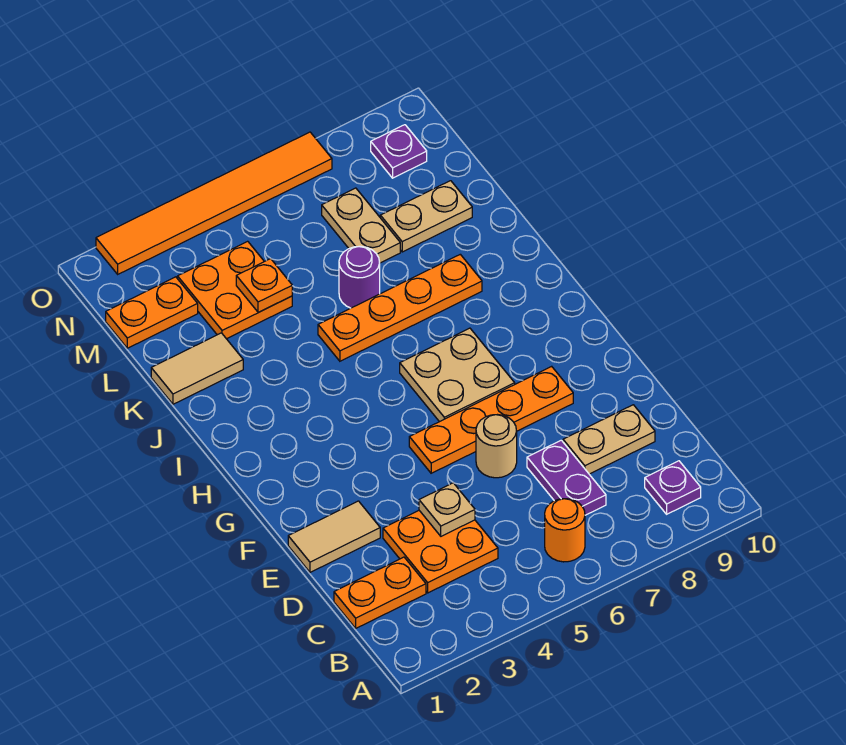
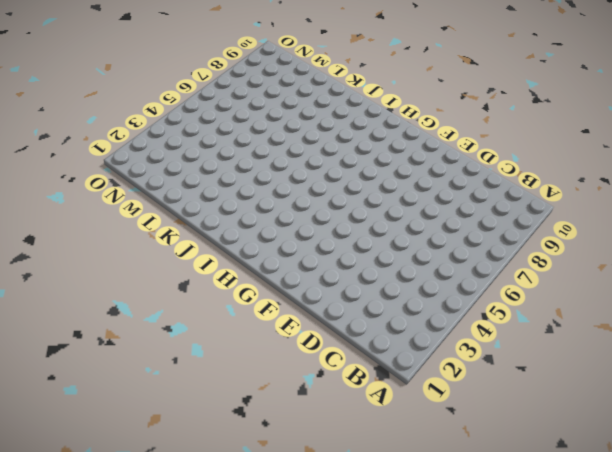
none -> orange 1x1 round brick [545,499,585,562]
none -> purple 1x1 plate [645,461,701,514]
none -> orange 1x2 plate [334,557,426,628]

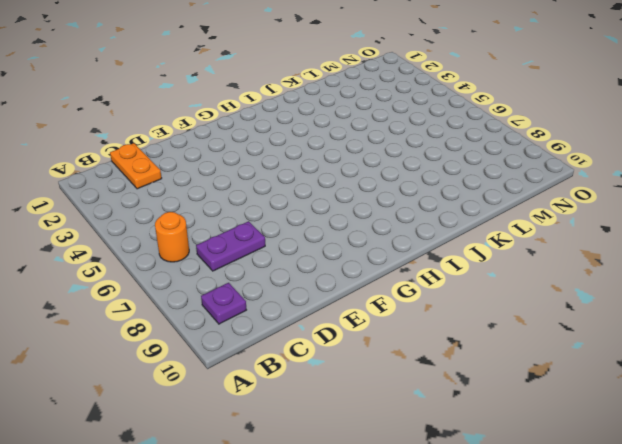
none -> orange 2x2 plate [383,511,498,593]
none -> tan 1x2 plate [563,405,655,474]
none -> tan 1x2 tile [288,501,380,572]

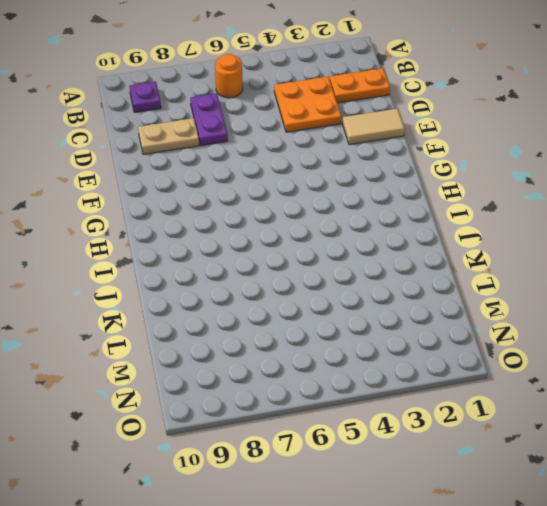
none -> tan 1x1 round brick [476,415,517,478]
none -> orange 1x4 plate [409,366,573,473]
none -> tan 2x2 plate [400,328,515,422]

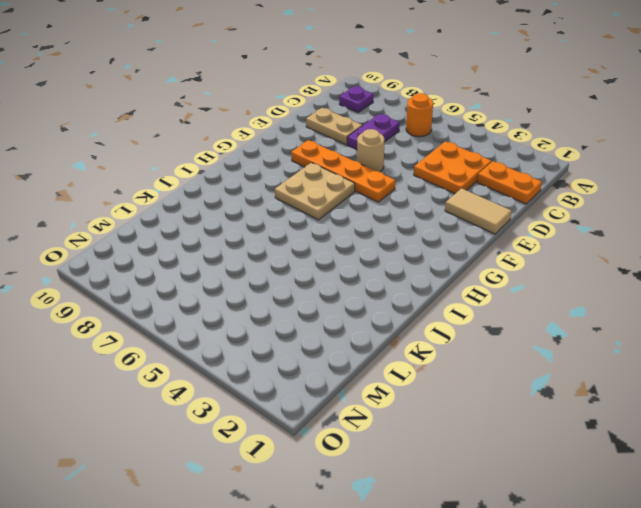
none -> orange 1x4 plate [318,254,482,361]
none -> tan 1x2 tile [151,333,243,404]
none -> purple 1x1 round brick [339,246,380,308]

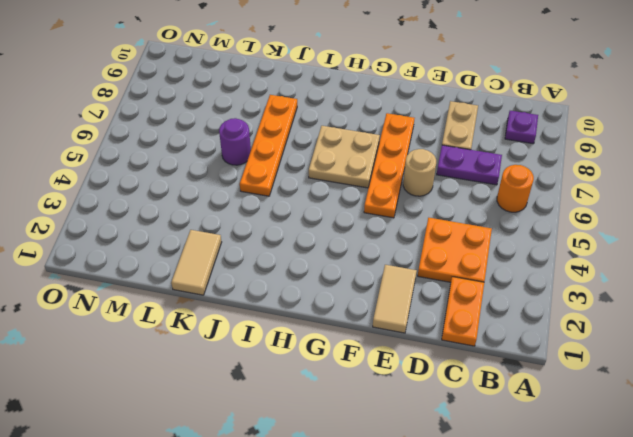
none -> orange 2x2 plate [178,241,292,339]
none -> tan 1x2 plate [322,188,400,263]
none -> tan 1x2 plate [380,181,472,252]

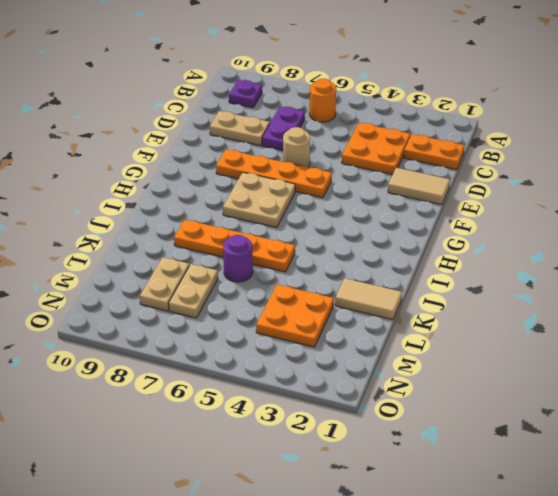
tan 1x2 plate [140,257,189,311] -> tan 1x2 plate turned to [380,181,472,252]
none -> orange 1x2 plate [106,277,198,348]
none -> purple 1x1 plate [371,125,427,178]
none -> orange 1x6 tile [96,132,332,274]

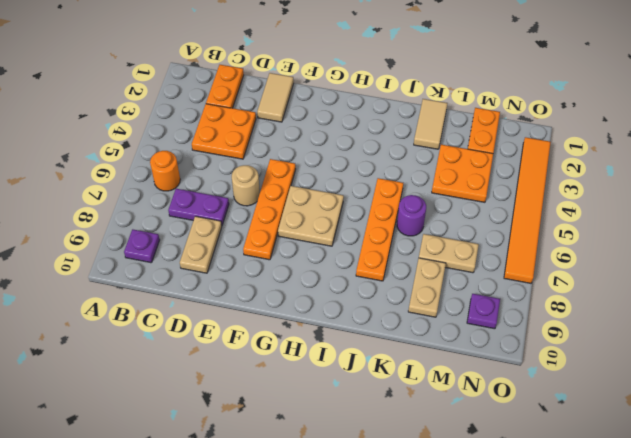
none -> tan 1x1 plate [419,483,475,536]
none -> orange 1x1 plate [236,259,292,313]

